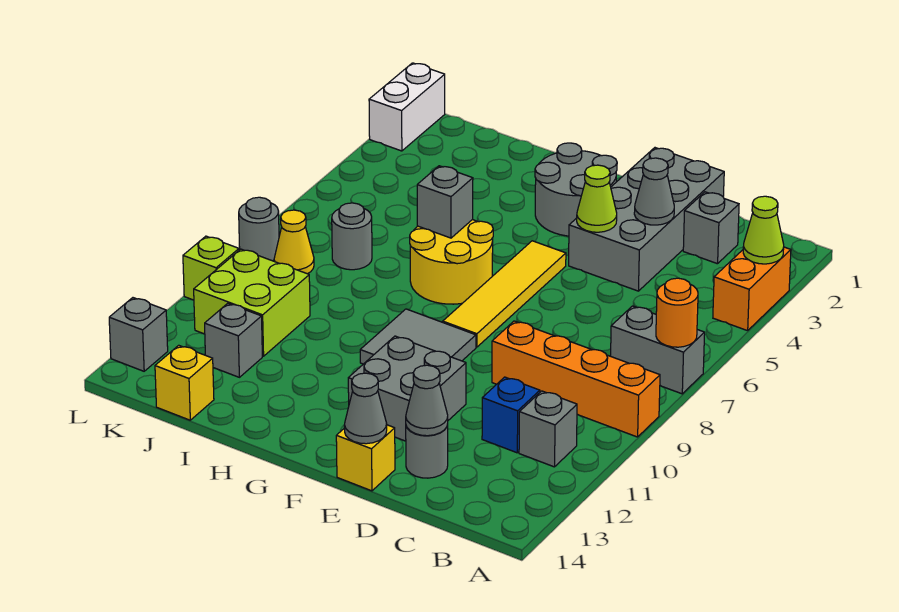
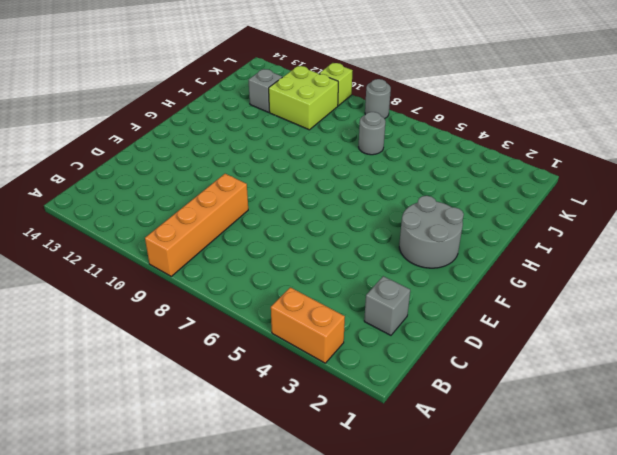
none -> grey 1x2 brick [611,306,705,394]
none -> grey 1x1 brick [519,391,577,467]
none -> blue 1x1 brick [482,377,540,453]
none -> grey 2x4 brick [569,148,724,291]

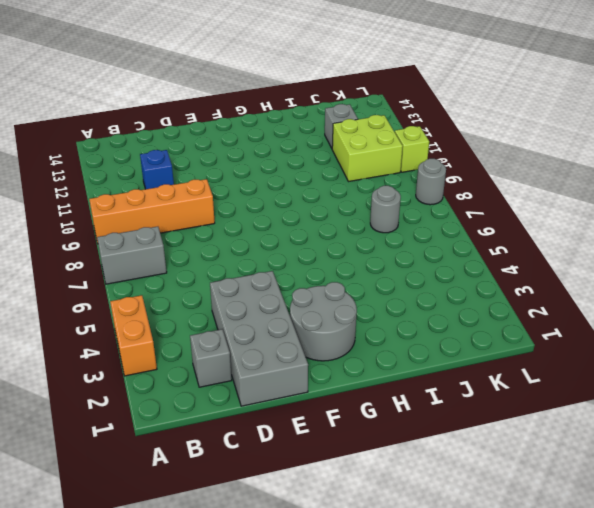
none -> grey 1x1 brick [519,391,577,467]
none -> grey 1x1 round brick [406,425,448,478]
none -> grey 2x2 brick [348,336,466,441]
none -> yellow 1x1 brick [336,425,395,491]

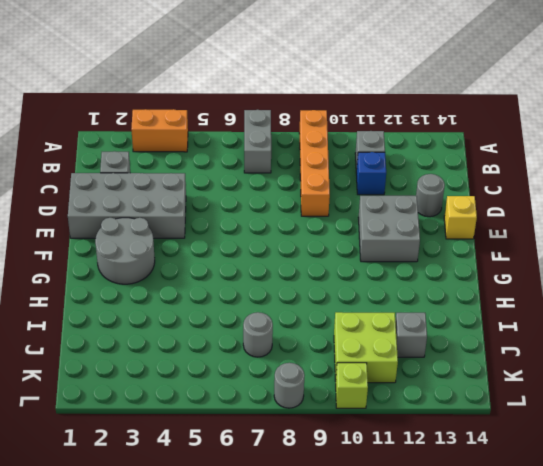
none -> yellow 1x4 tile [443,241,566,347]
none -> grey 2x2 tile [360,309,476,364]
none -> yellow 2x2 round brick [410,220,493,304]
none -> yellow 1x1 brick [155,345,214,420]

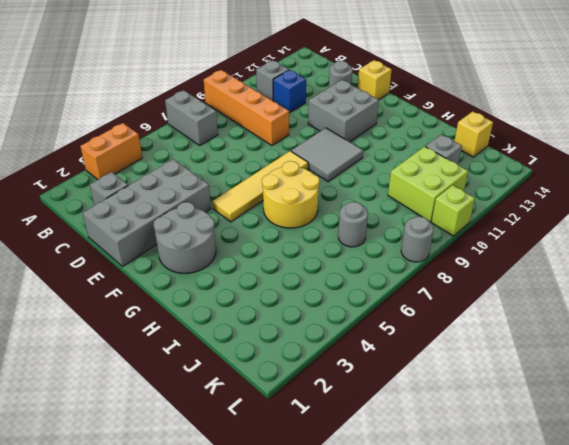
none -> yellow 1x1 cone [274,210,314,274]
none -> white 1x2 brick [369,63,445,151]
none -> grey 1x1 brick [109,298,168,371]
none -> lime 1x1 cone [743,196,784,264]

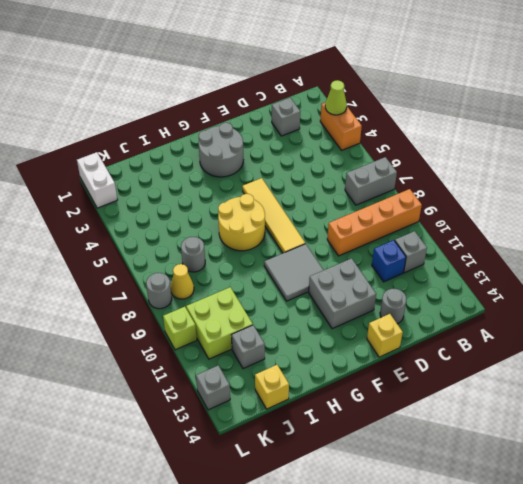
none -> grey 2x4 brick [569,148,724,291]
none -> orange 1x1 round brick [656,278,698,347]
none -> grey 1x1 cone [634,158,674,225]
none -> grey 1x1 cone [406,365,448,436]

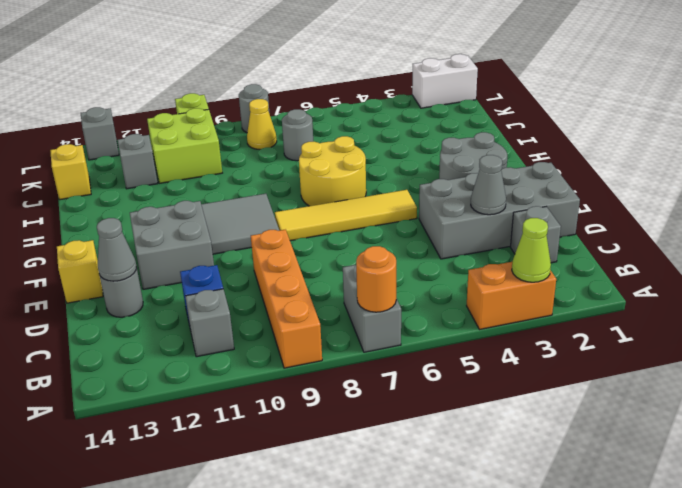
none -> lime 1x1 cone [577,165,617,232]
none -> grey 1x1 cone [344,373,387,444]
none -> grey 1x1 brick [417,166,473,238]

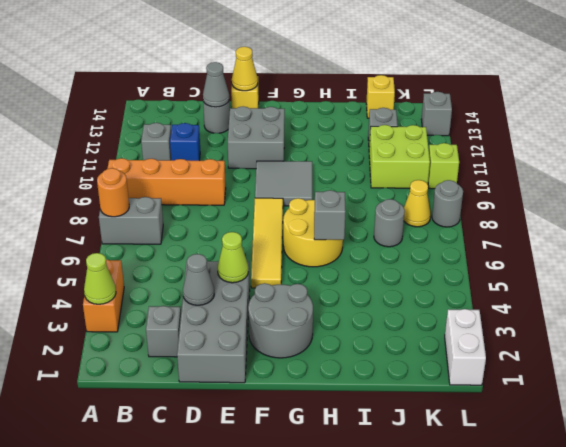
yellow 1x1 cone [232,47,258,91] -> grey 1x1 cone [344,373,387,444]

